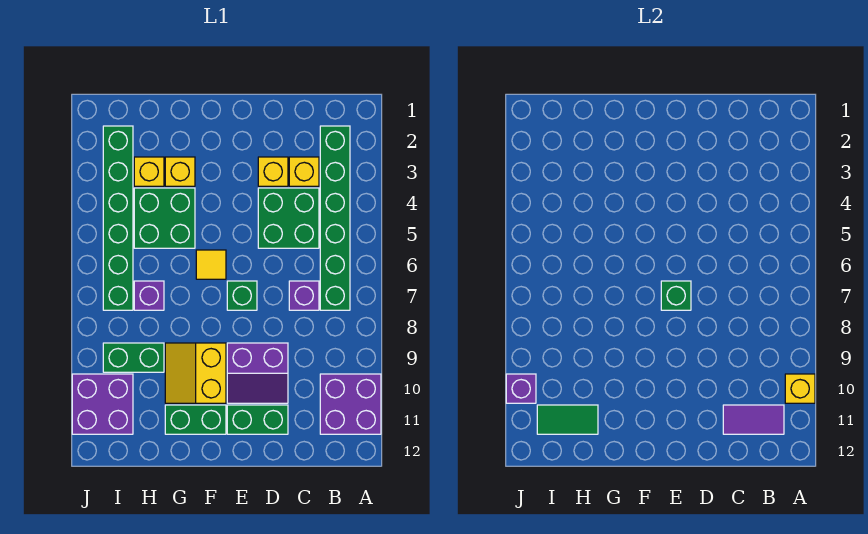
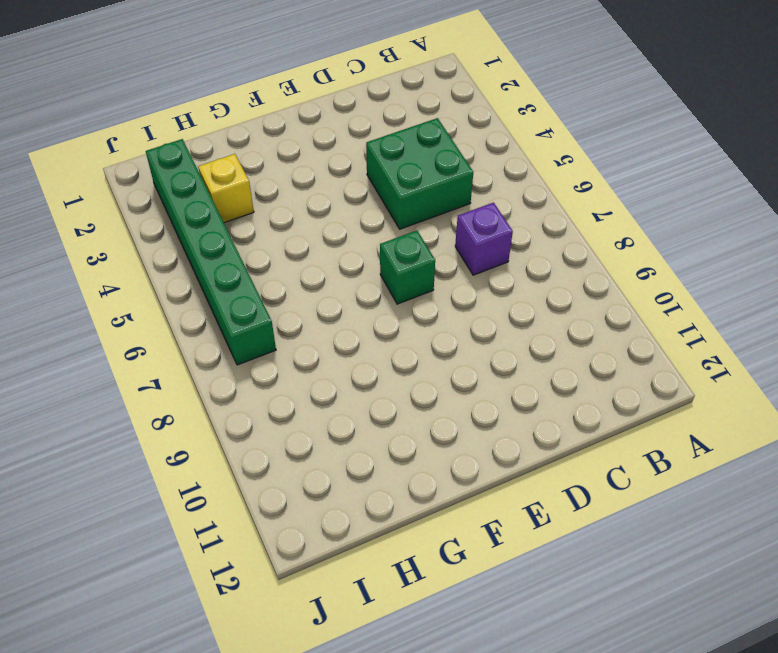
none -> purple 2x2 brick [320,374,381,434]
none -> green 1x6 brick [320,126,350,310]
none -> yellow 1x1 brick [289,157,319,186]

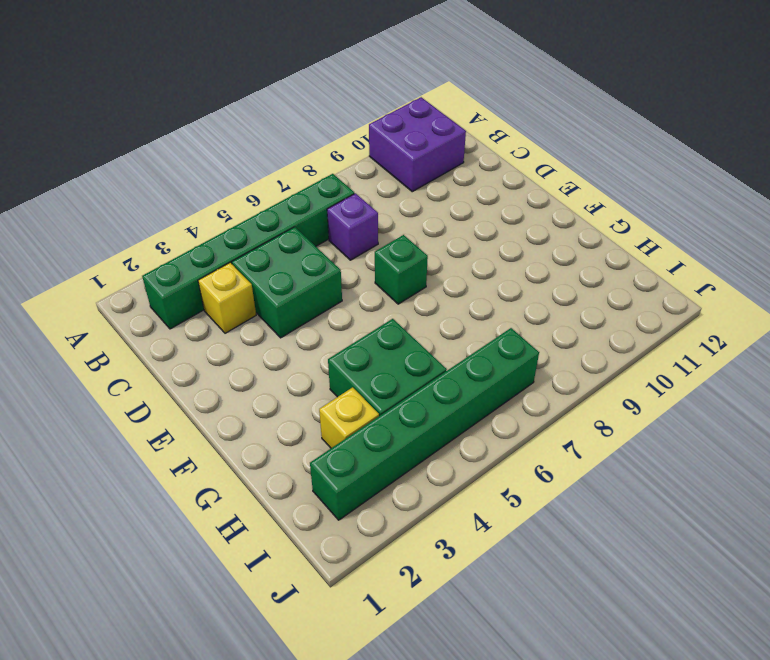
none -> yellow 1x1 brick [258,157,288,186]
none -> purple 2x2 slope [227,343,288,403]
none -> green 1x2 brick [227,405,288,434]

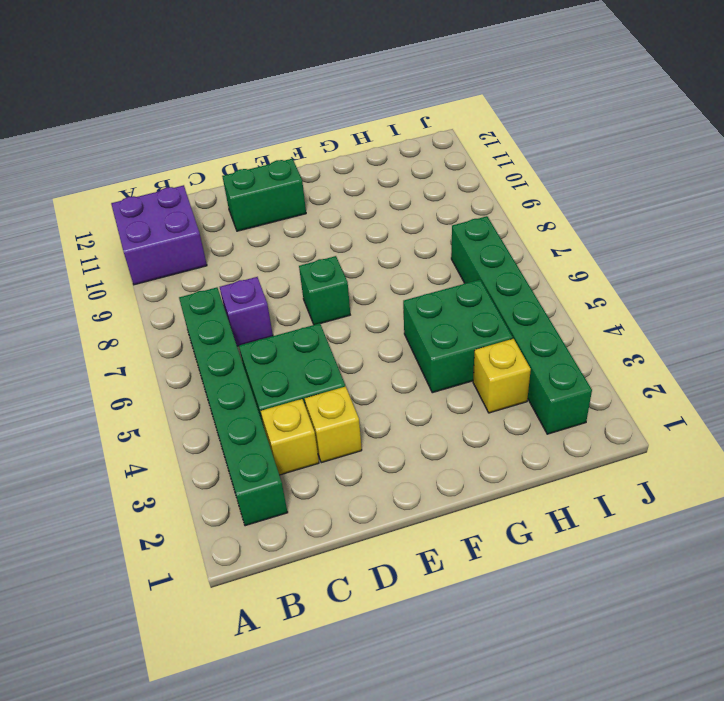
none -> purple 2x2 slope [227,343,288,403]
none -> yellow 1x1 tile [196,250,226,279]
none -> yellow 2x2 slope [165,343,226,403]

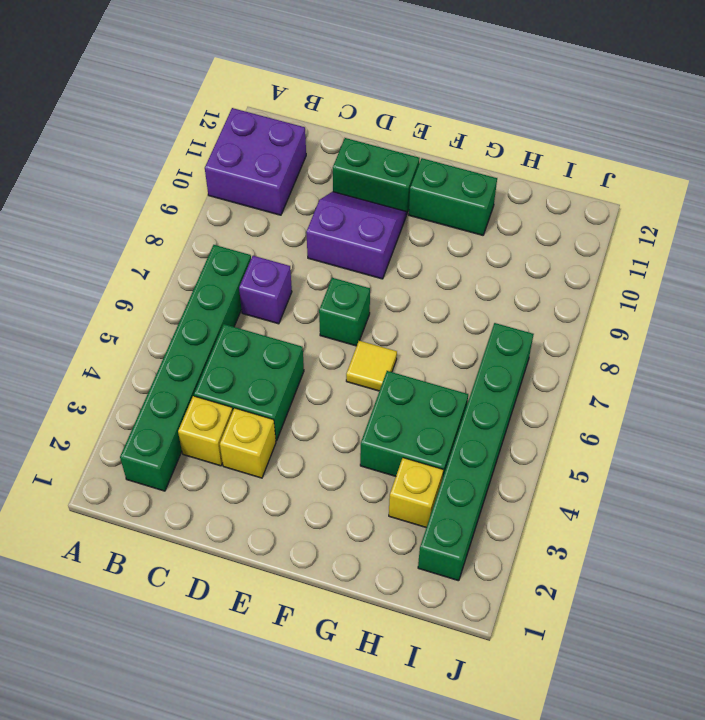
none -> yellow 2x2 slope [165,343,226,403]
none -> yellow 1x1 brick [165,157,195,186]
none -> purple 1x1 brick [134,281,164,310]

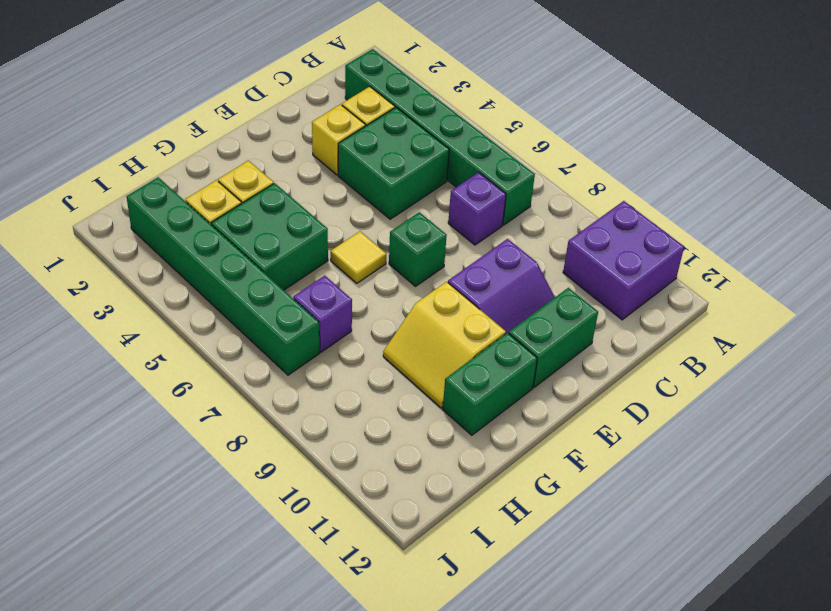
none -> green 1x2 brick [103,343,164,372]
none -> purple 2x2 brick [72,374,133,434]
none -> yellow 1x1 brick [785,374,815,403]

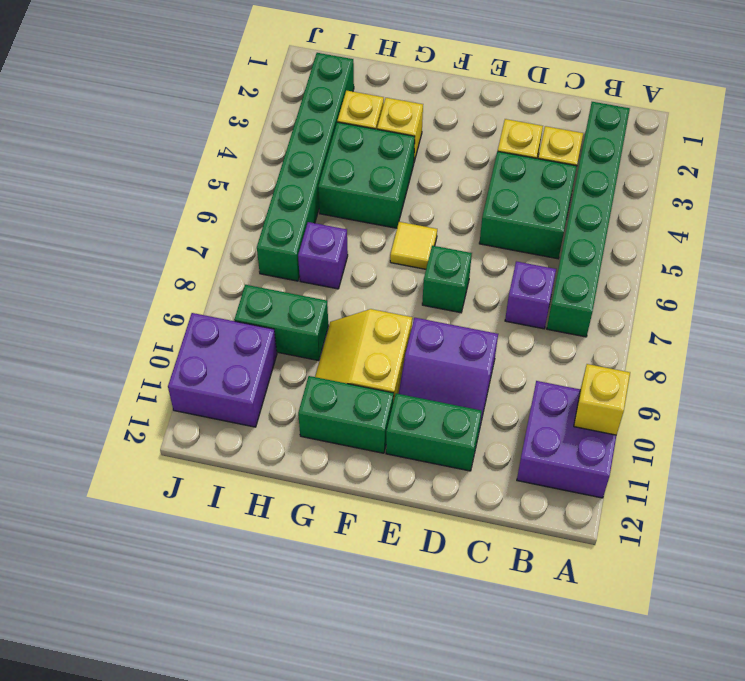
none -> purple 1x2 tile [723,405,784,434]
none -> green 1x1 brick [661,281,691,310]
none -> green 1x2 tile [537,405,598,434]

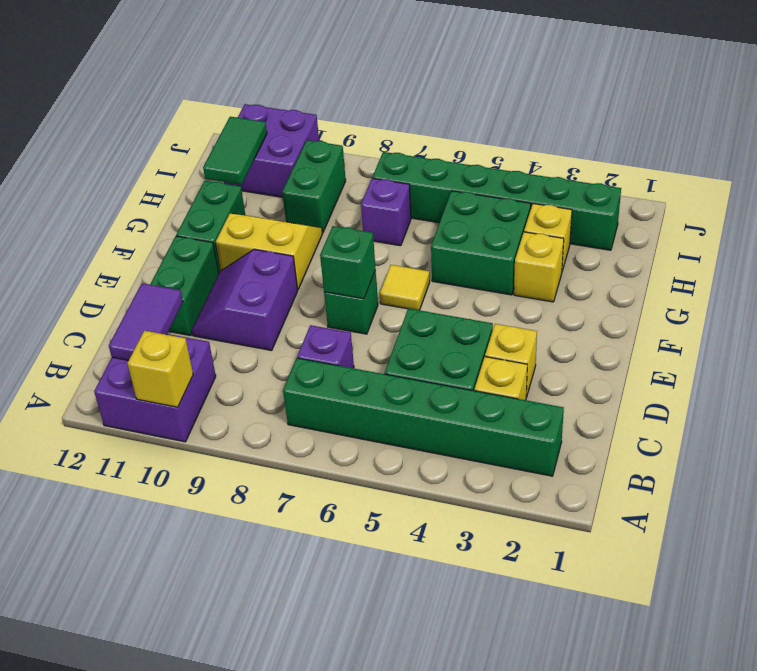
none -> purple 1x1 brick [506,374,536,403]

